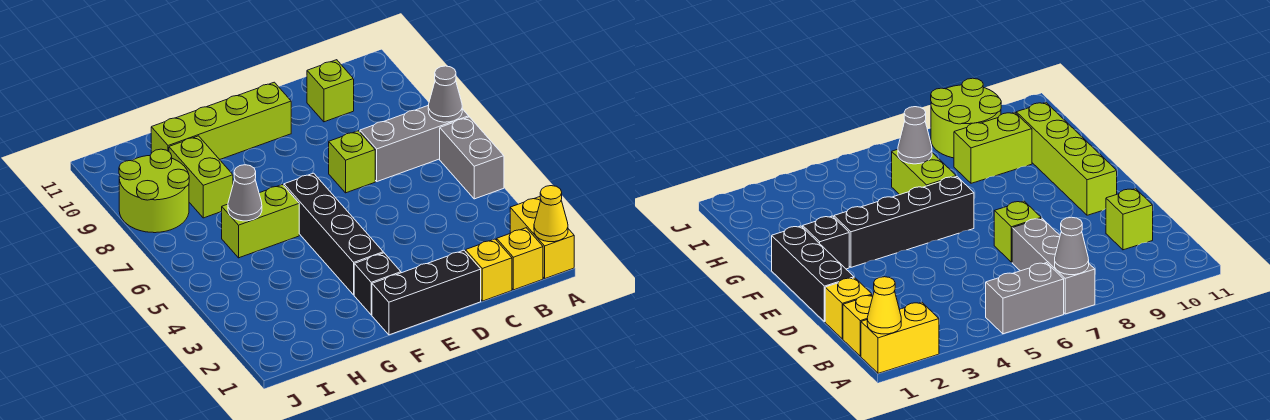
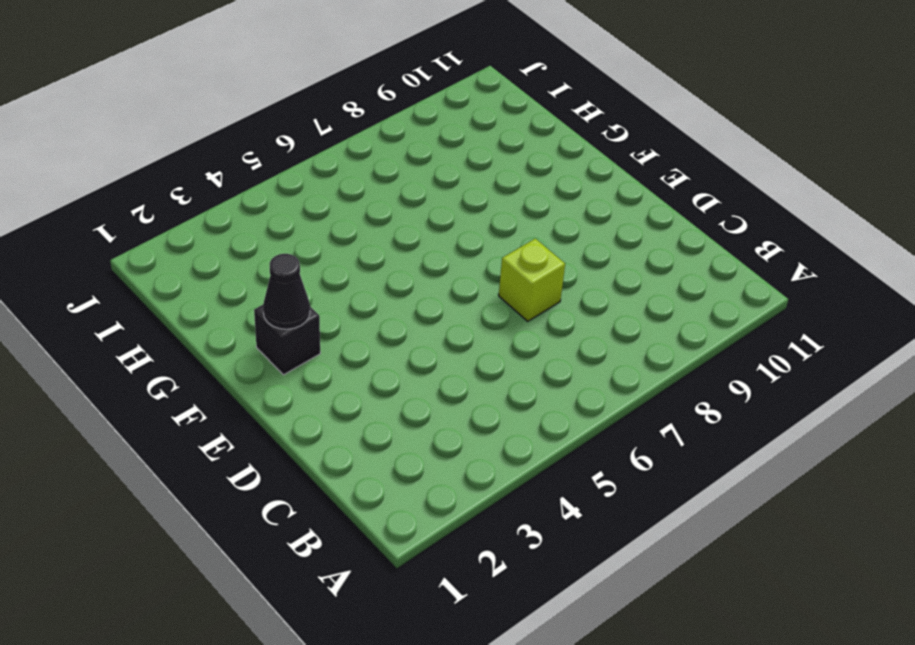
black 1x1 cone [263,254,310,329] -> none
none -> yellow 1x2 brick [510,197,574,278]
none -> grey 1x2 brick [440,117,504,199]
none -> grey 1x3 brick [360,106,469,181]

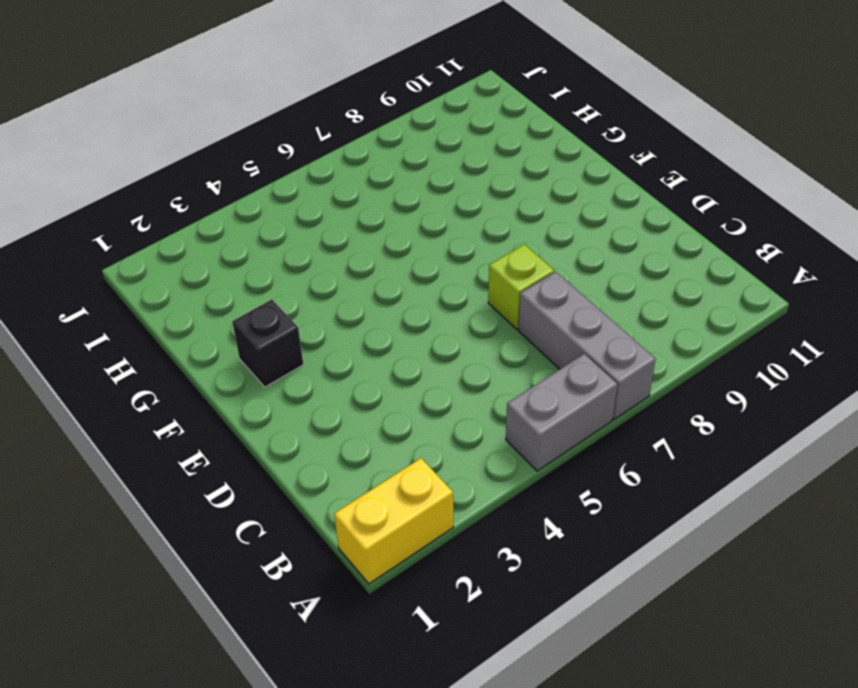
none -> yellow 1x1 brick [497,228,543,290]
none -> yellow 1x1 brick [466,239,512,301]
none -> lime 1x1 brick [307,60,354,122]

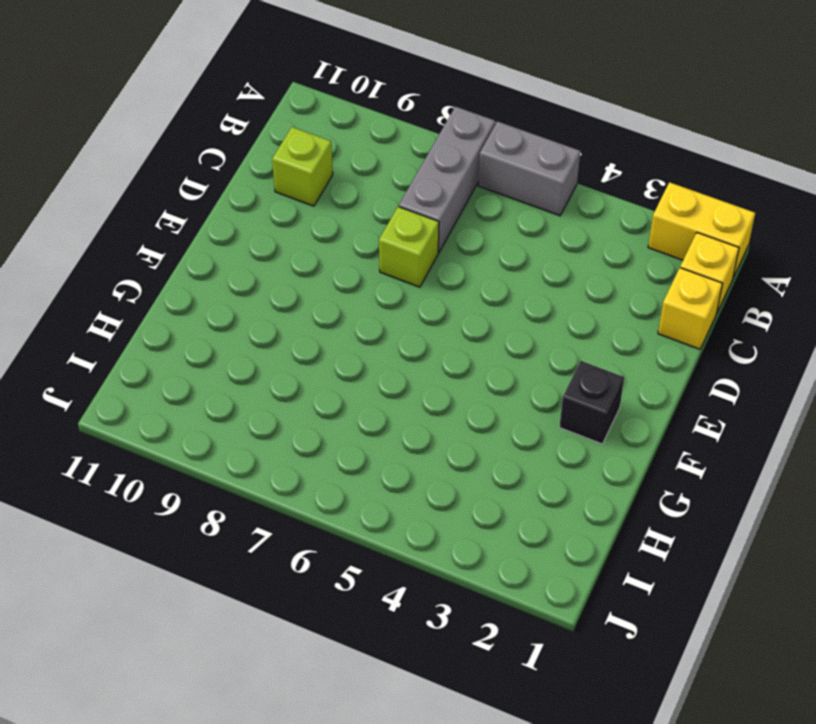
none -> black 1x3 brick [372,250,481,335]
none -> lime 1x4 brick [151,82,291,160]
none -> black 1x4 brick [284,173,383,295]

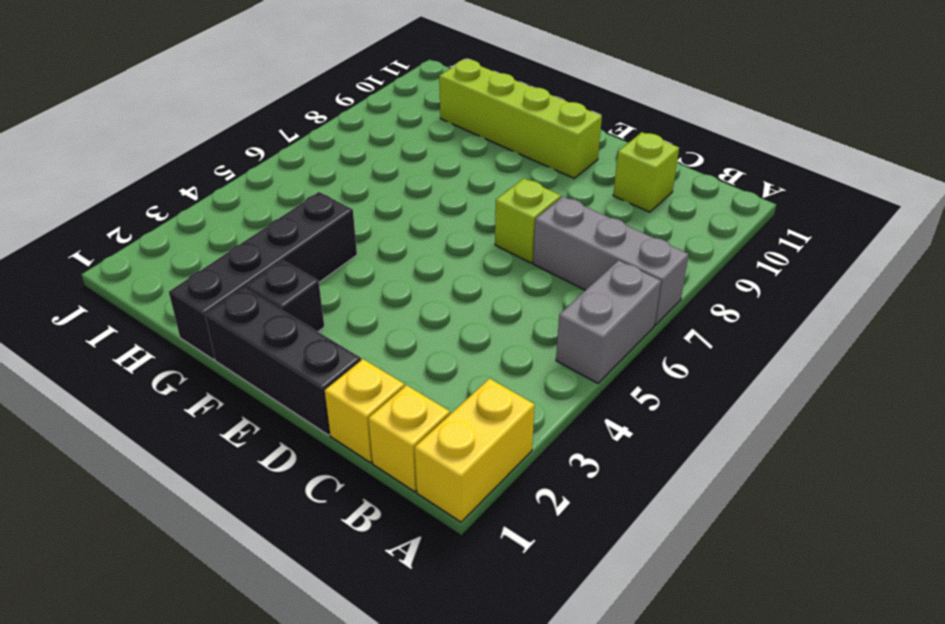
black 1x4 brick [169,192,357,360] -> black 1x4 brick moved to [284,173,383,295]
none -> lime 1x2 brick [222,185,299,258]
none -> lime 1x2 brick [169,136,233,218]
none -> lime 2x2 round brick [119,149,189,233]

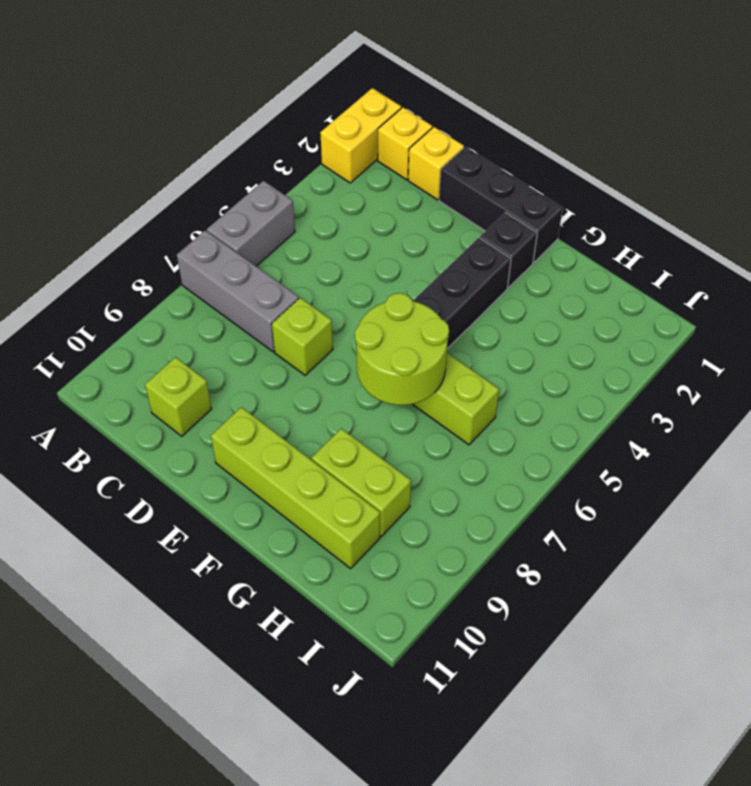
lime 2x2 round brick [355,293,449,405] -> lime 2x2 round brick moved to [119,149,189,233]
lime 1x2 brick [312,428,411,536] -> lime 1x2 brick turned to [169,136,233,218]
none -> yellow 1x1 cone [534,186,568,242]
none -> grey 1x1 cone [428,66,462,122]
none -> grey 1x1 cone [228,165,262,221]

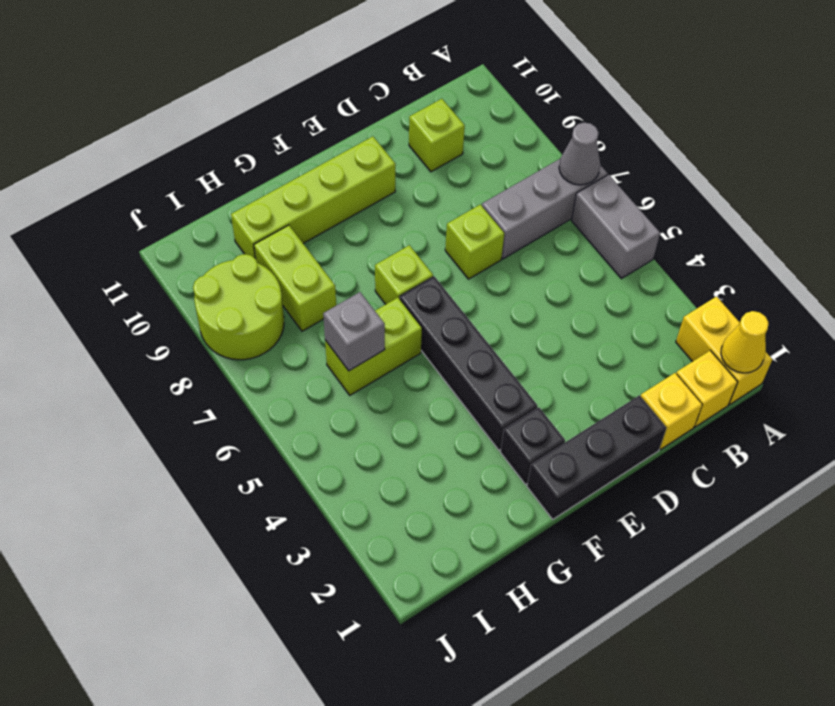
lime 1x1 brick [375,245,433,304] -> none
grey 1x1 brick [323,292,385,371] -> grey 1x1 cone [228,165,262,221]

